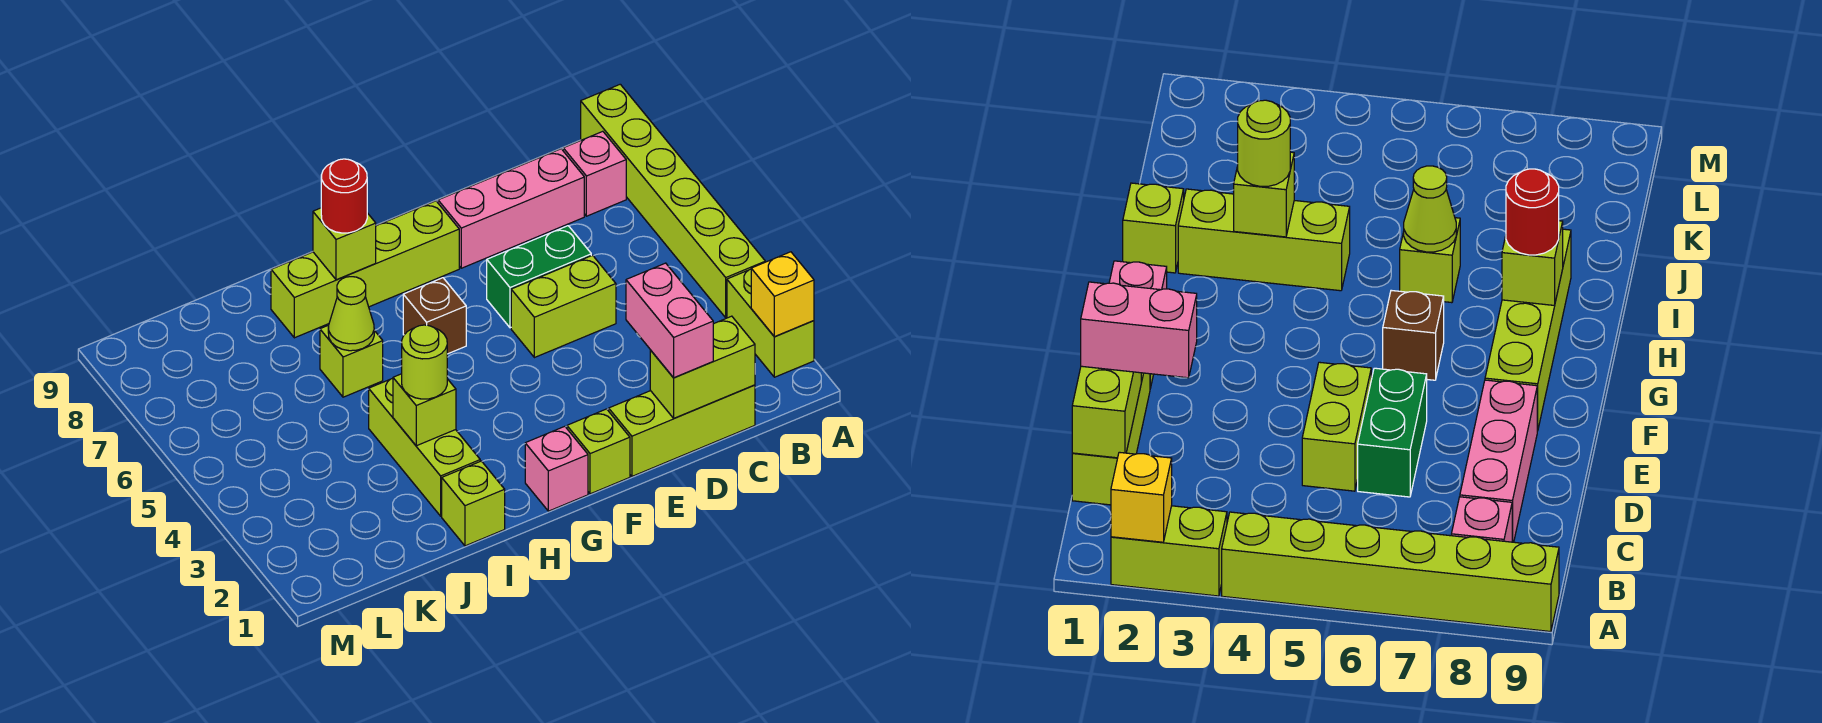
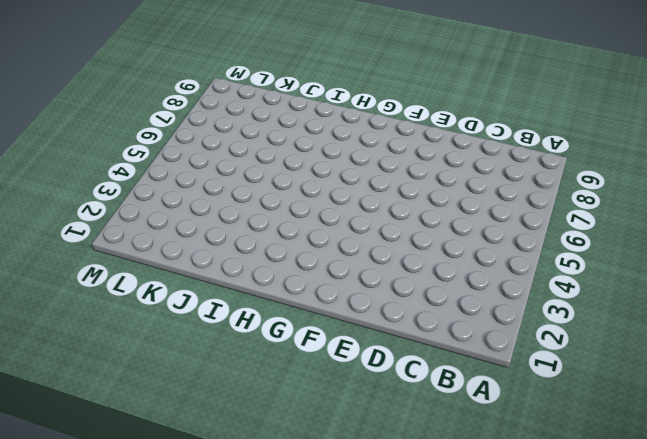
none -> lime 1x2 brick [727,269,814,377]
none -> lime 1x6 brick [581,84,765,318]
none -> pink 1x1 brick [563,131,626,216]

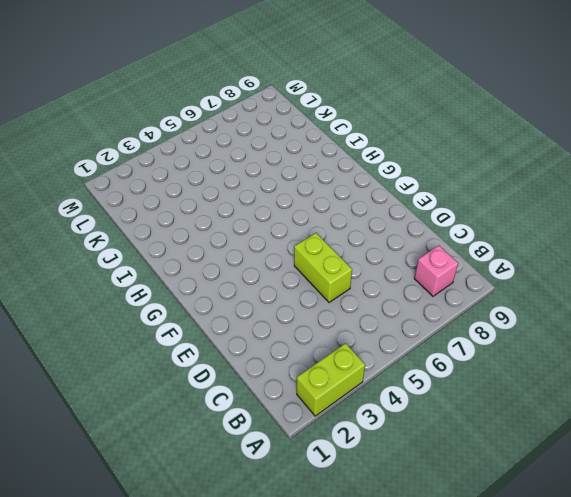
none -> lime 1x6 brick [581,84,765,318]
none -> lime 1x3 brick [609,385,755,476]
none -> pink 1x3 brick [438,149,584,268]

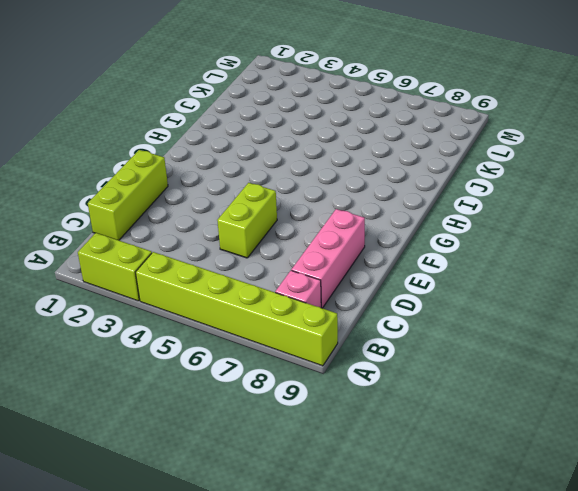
none -> green 1x2 brick [487,226,591,328]
none -> lime 1x1 brick [567,409,630,494]
none -> lime 1x4 brick [271,201,459,338]

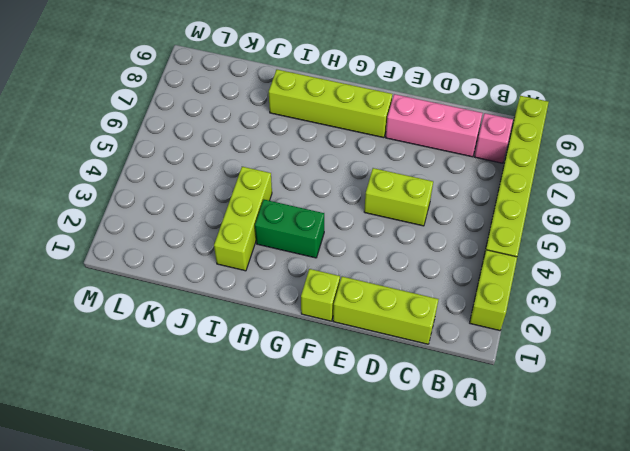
green 1x2 brick [255,200,324,258] -> green 1x2 brick moved to [487,226,591,328]
none -> pink 1x1 brick [525,426,588,511]
none -> brown 1x1 brick [403,278,466,354]
none -> lime 1x1 brick [442,461,505,546]

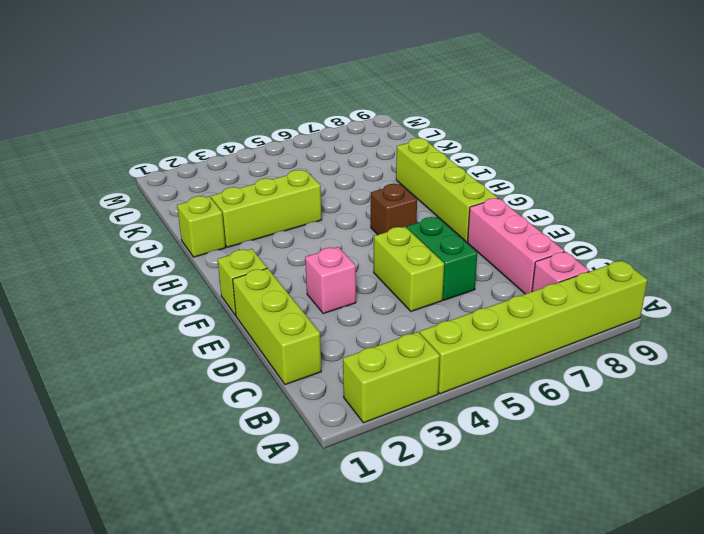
pink 1x1 brick [305,247,356,314] -> pink 1x1 brick moved to [525,426,588,511]
none -> lime 1x1 brick [320,326,383,397]
none -> yellow 1x1 brick [751,252,814,337]
none -> lime 1x2 brick [650,316,755,418]

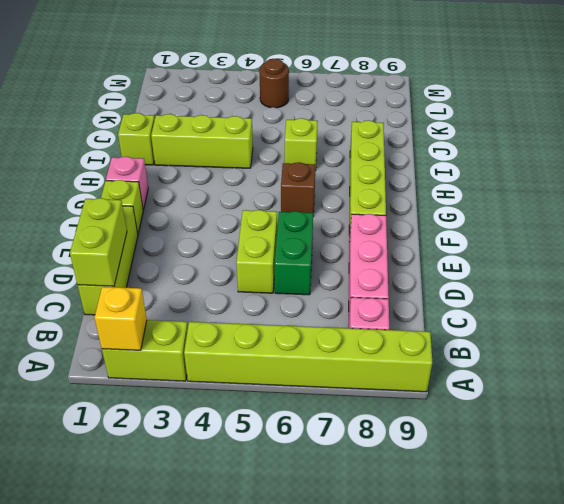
brown 1x1 round brick [259,59,289,108] -> none
none -> lime 1x1 brick [313,208,376,280]
none -> lime 1x1 brick [393,374,456,446]
none -> lime 1x1 cone [328,277,375,351]

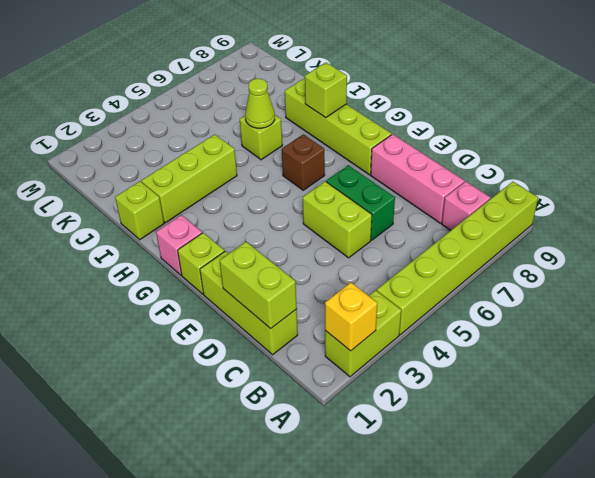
none -> lime 1x1 brick [393,374,456,446]
none -> pink 1x2 brick [626,263,713,378]
none -> red 1x1 round brick [321,159,367,233]

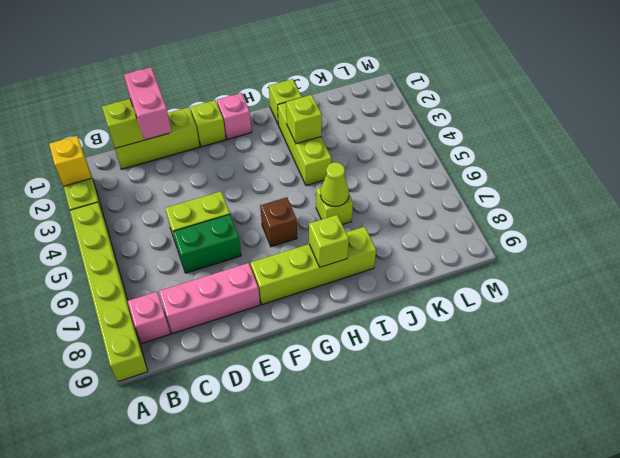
none -> red 1x1 round brick [321,159,367,233]
none -> lime 1x1 round brick [402,325,447,399]

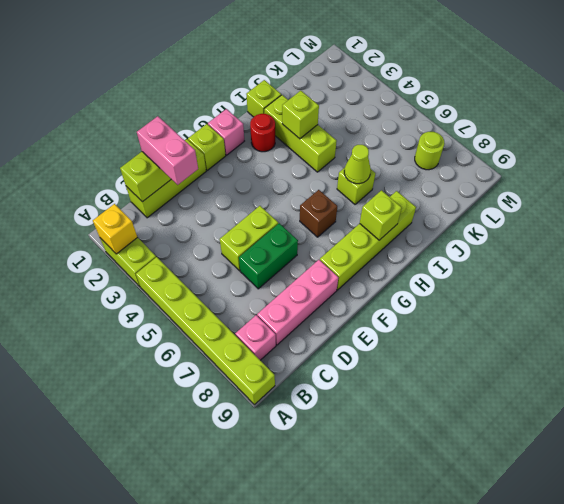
red 1x1 round brick [250,114,275,152] -> red 1x1 round brick moved to [321,159,367,233]
lime 1x1 round brick [415,132,445,170] -> lime 1x1 round brick moved to [402,325,447,399]

